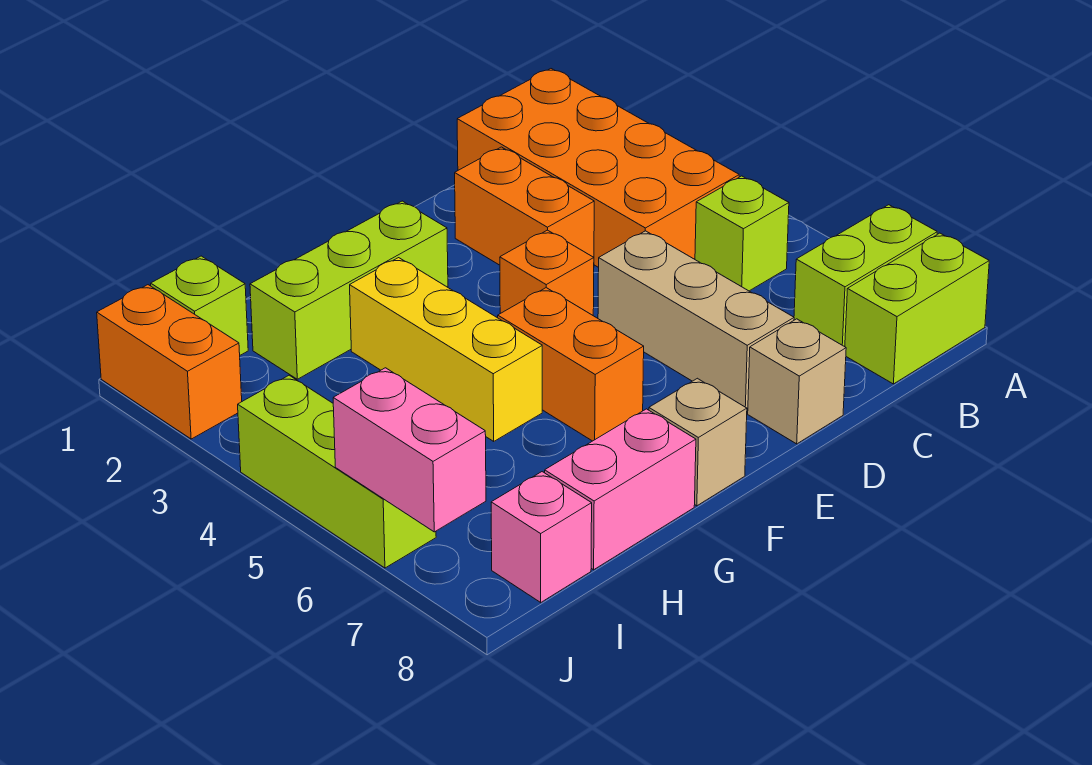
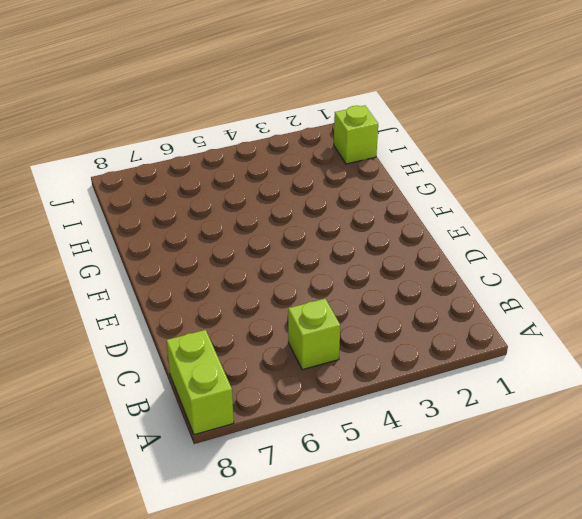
none -> lime 1x2 brick [794,205,937,347]
none -> orange 2x4 brick [457,69,739,268]
none -> orange 1x2 brick [455,147,594,265]

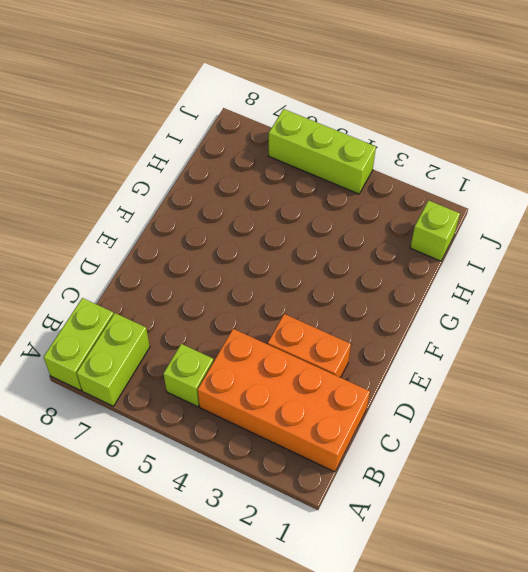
none -> tan 1x3 brick [598,231,794,412]
none -> tan 1x1 brick [748,319,846,444]
none -> orange 1x1 brick [500,230,594,315]

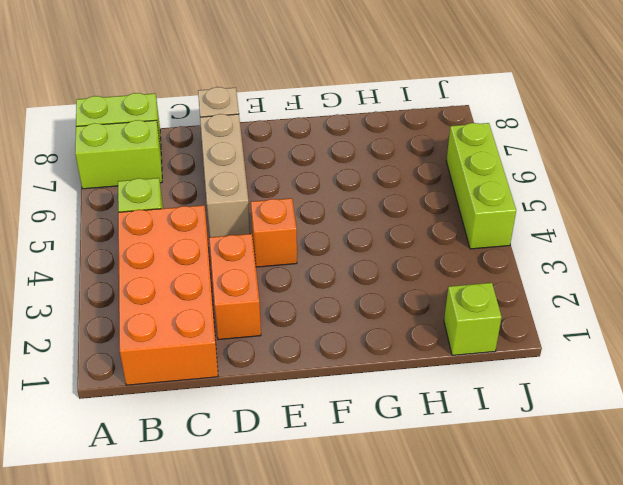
none -> lime 1x3 brick [250,201,448,379]
none -> orange 1x2 brick [498,288,644,441]
none -> tan 1x1 brick [649,378,747,506]

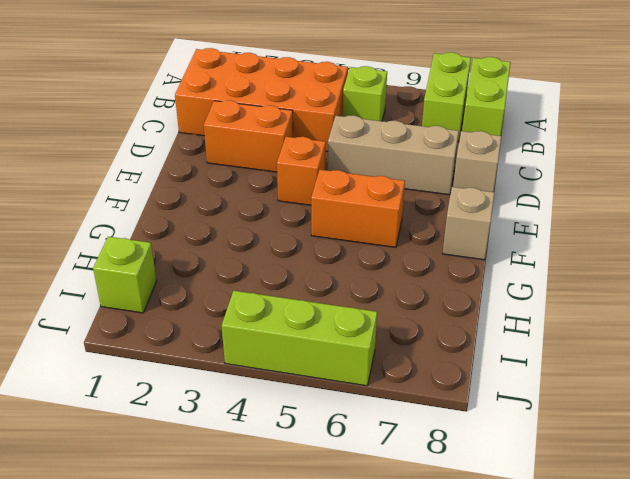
none -> lime 1x3 brick [250,201,448,379]
none -> yellow 1x3 brick [350,258,542,441]
none -> pink 1x2 brick [545,409,696,570]

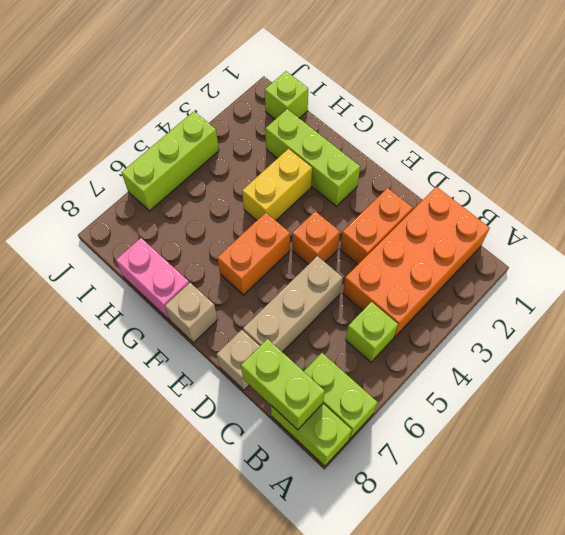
lime 1x2 brick [241,339,325,430] -> none
yellow 1x2 brick [242,149,312,220] -> yellow 1x3 brick [350,258,542,441]
none -> pink 1x1 brick [491,472,592,602]
none -> orange 1x2 brick [97,285,242,439]
none -> pink 1x2 brick [333,368,486,532]

